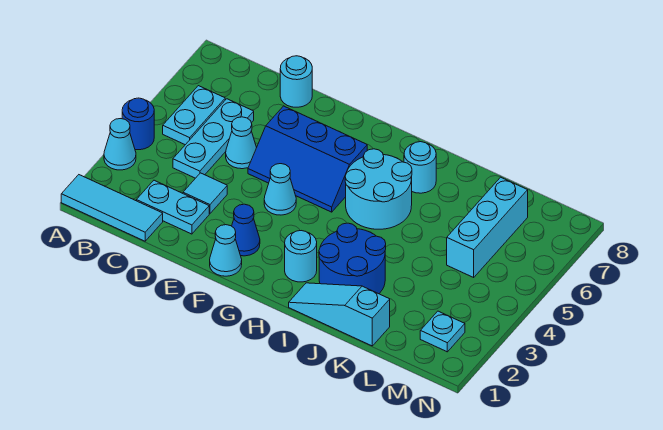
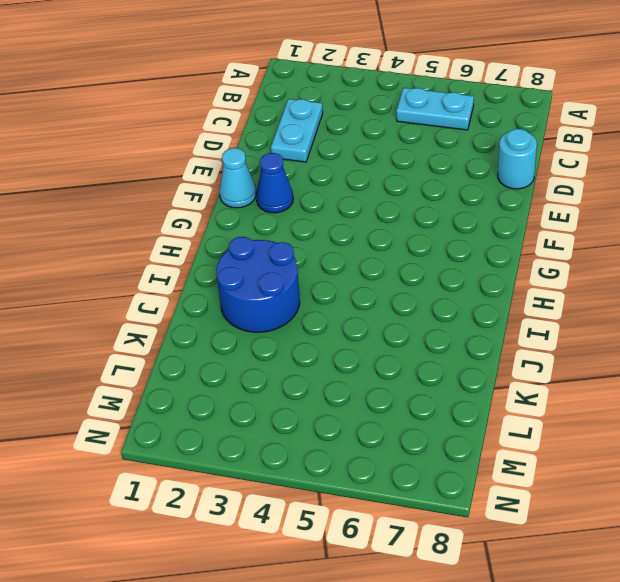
none -> cyan 1x3 tile [61,175,163,241]
none -> cyan 1x1 cone [104,119,136,170]
none -> blue 1x1 round brick [122,98,154,150]

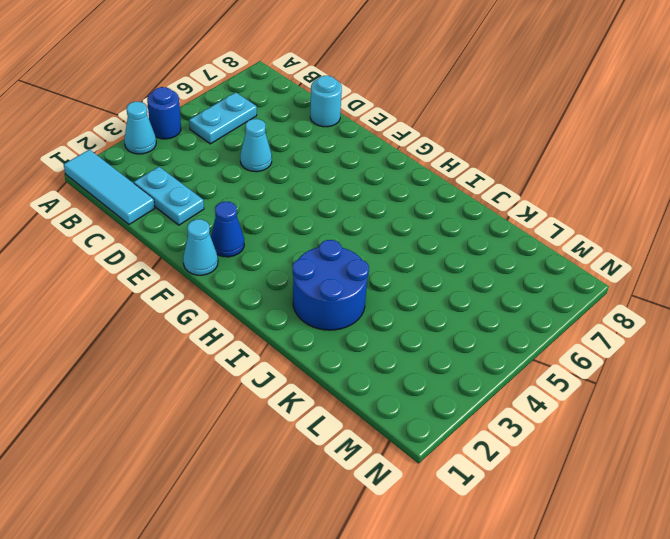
none -> cyan 1x3 plate [173,99,254,178]
none -> cyan 1x1 tile [183,173,227,214]
none -> blue 2x3 slope [248,106,367,212]

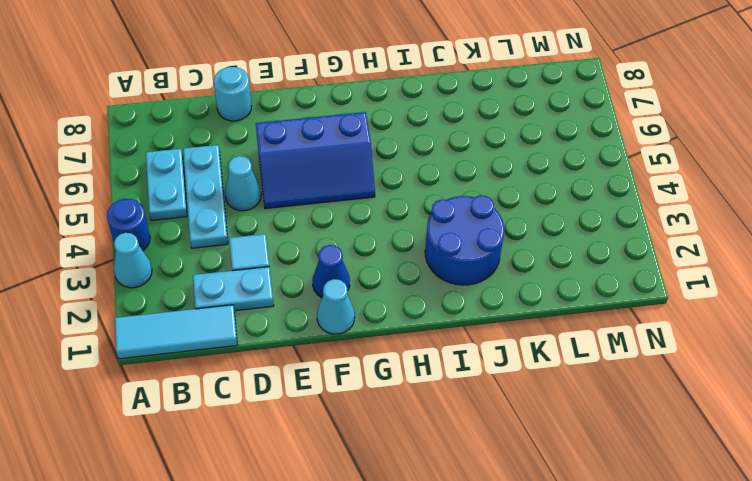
none -> cyan 1x1 cone [264,164,296,215]
none -> cyan 1x1 round brick [285,231,317,282]
none -> cyan 2x2 round brick [345,149,412,229]

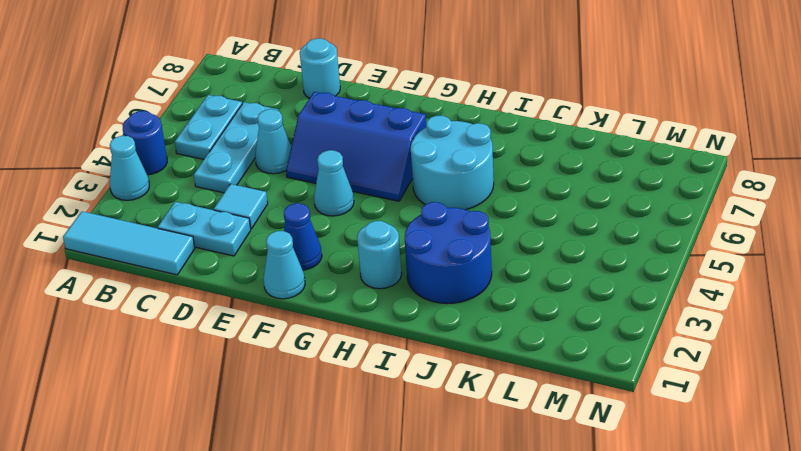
none -> cyan 1x3 slope [289,283,390,346]
none -> cyan 1x1 round brick [404,142,436,193]
none -> cyan 1x3 brick [447,177,528,277]

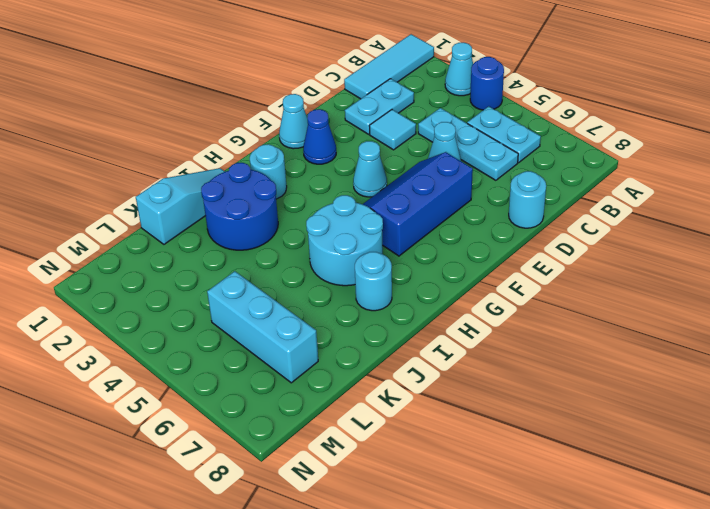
none -> cyan 1x1 plate [420,311,465,352]

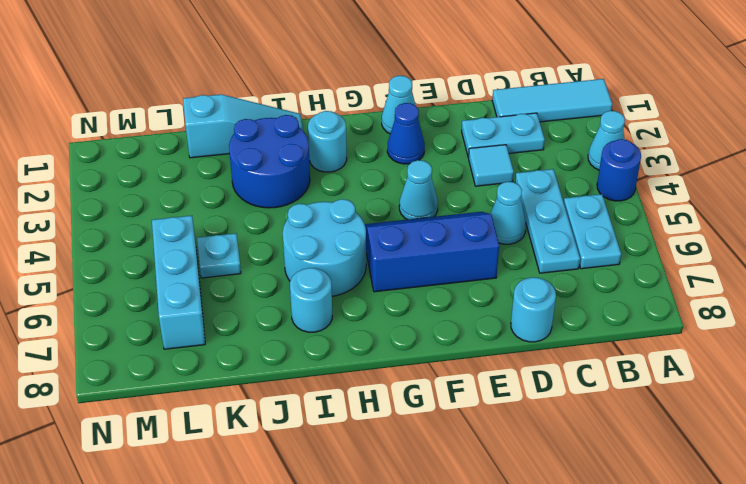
cyan 1x1 plate [197,233,241,278] -> cyan 1x1 plate moved to [420,311,465,352]

